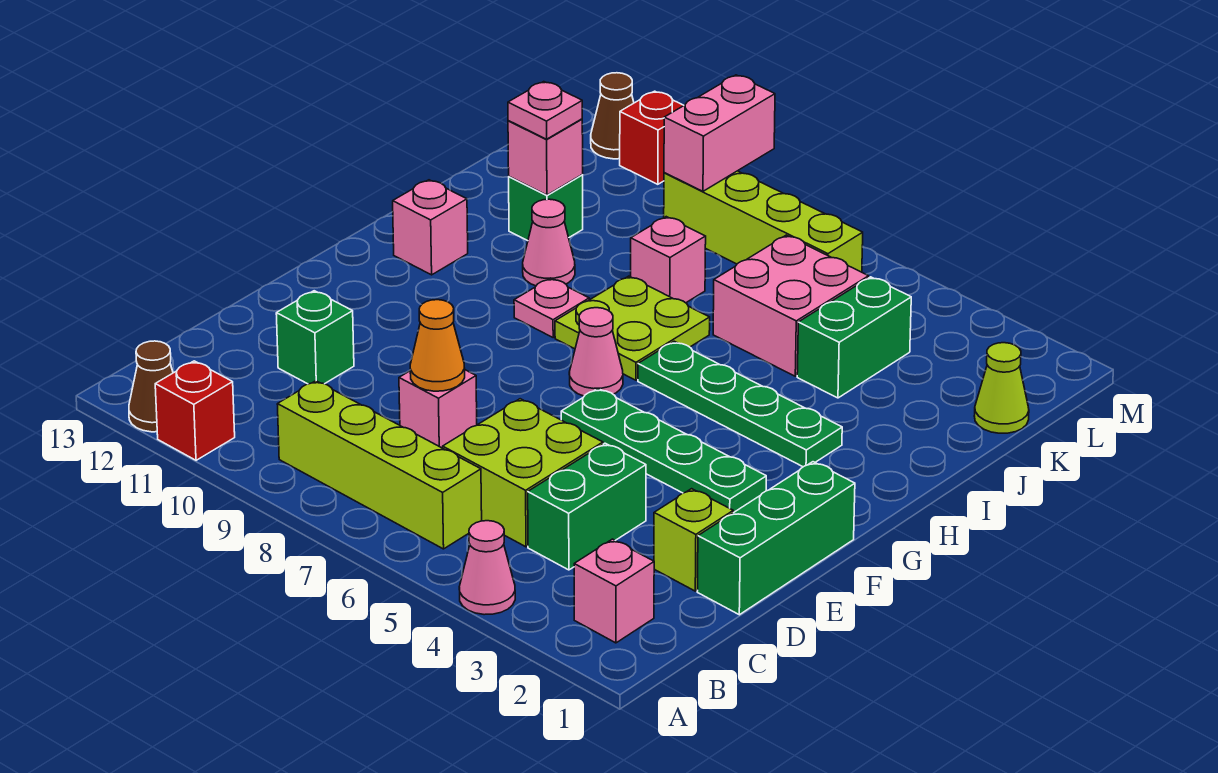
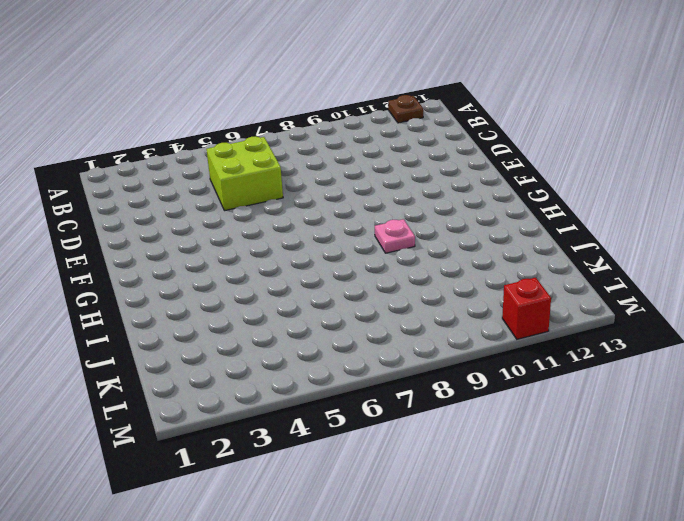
brown 1x1 plate [388,95,423,123] -> brown 1x1 cone [129,341,173,432]
none -> pink 1x1 cone [459,521,515,615]
none -> red 1x1 brick [155,361,235,460]
none -> pink 1x1 brick [574,539,654,643]
none -> lime 1x4 brick [277,381,482,549]

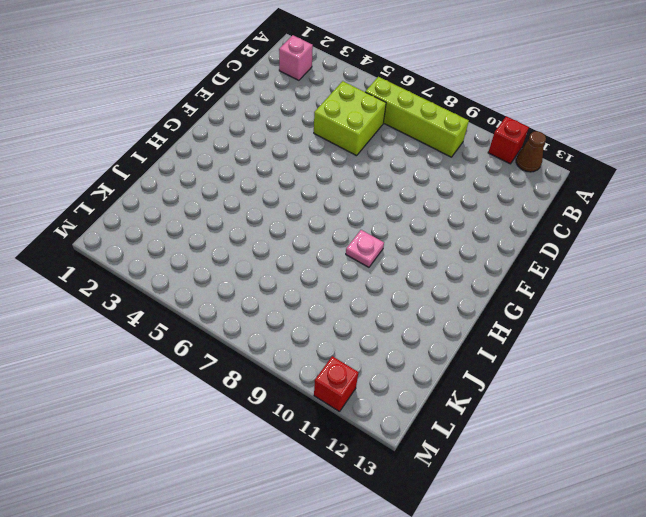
none -> pink 1x1 cone [459,521,515,615]
none -> green 1x2 brick [528,443,646,570]
none -> green 1x3 brick [697,462,855,615]
none -> lime 1x1 brick [654,489,733,591]

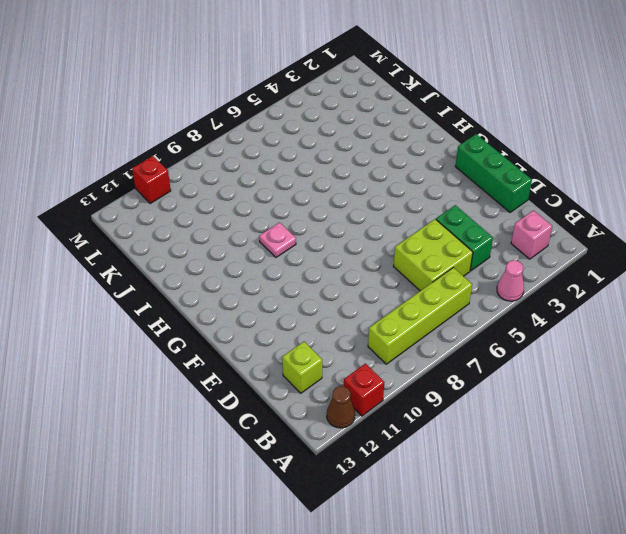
lime 1x1 brick [282,342,322,393] -> lime 1x1 brick moved to [654,489,733,591]
none -> pink 1x1 brick [399,370,477,448]
none -> green 1x1 brick [276,291,354,384]
none -> green 1x4 plate [561,388,766,513]
none -> pink 1x1 cone [569,308,623,396]

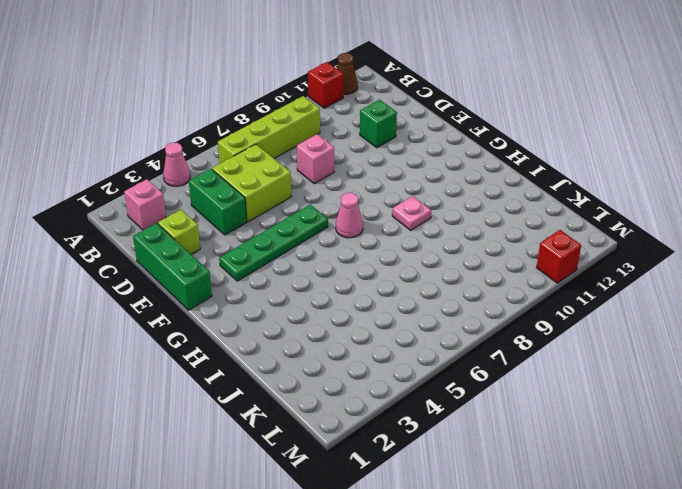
none -> green 1x4 plate [638,341,842,467]
none -> lime 2x2 plate [555,276,710,380]
none -> pink 1x1 brick [393,180,468,275]
none -> pink 1x1 cone [523,199,575,286]

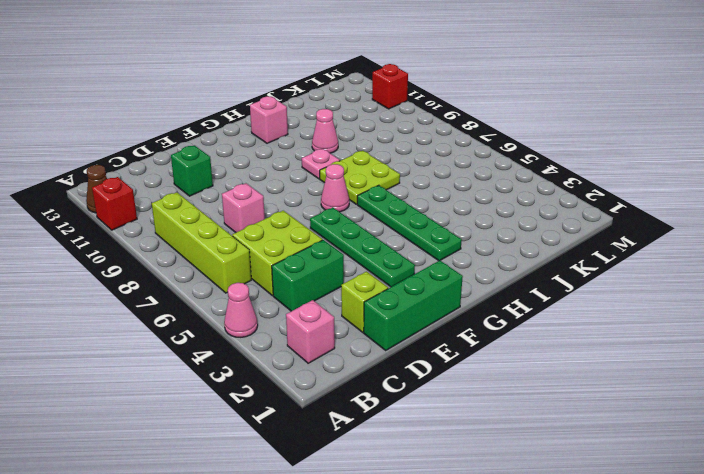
none -> green 1x2 brick [797,277,911,398]
none -> pink 2x2 brick [713,235,869,376]
none -> pink 1x1 brick [631,217,706,303]
none -> green 1x1 brick [509,175,583,241]

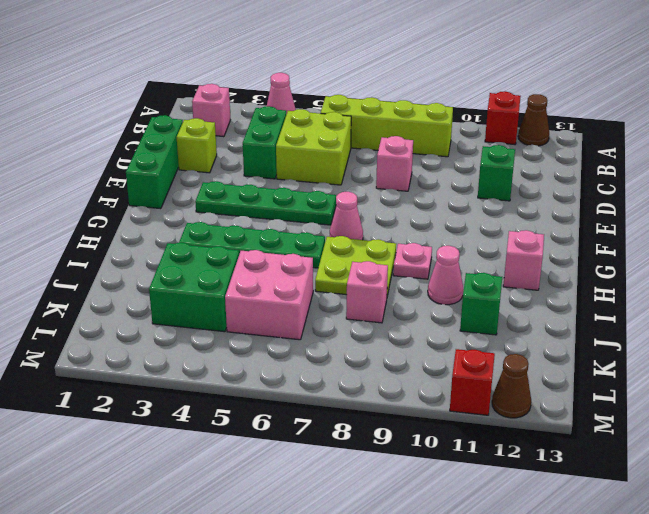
green 2x2 brick [149,243,239,332] -> green 1x2 brick [797,277,911,398]
none -> lime 1x1 cone [974,343,1029,433]
none -> lime 1x4 brick [664,171,863,272]
none -> orange 1x1 cone [410,300,465,391]
none -> pink 1x1 brick [508,119,583,195]

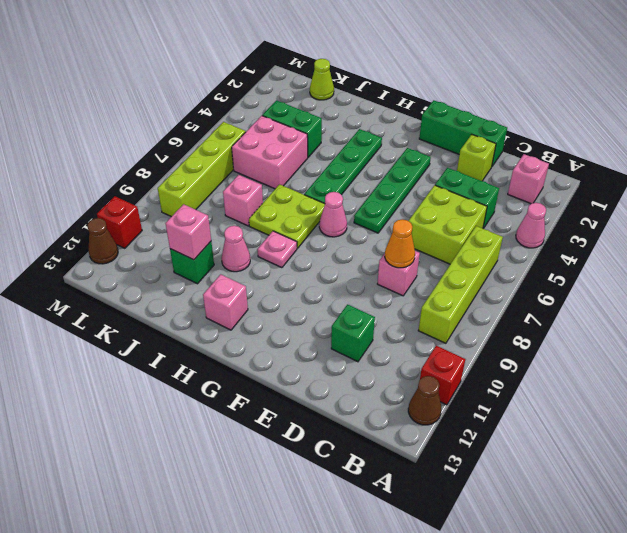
none -> pink 1x2 brick [664,75,775,191]
none -> pink 1x1 plate [508,82,582,139]

